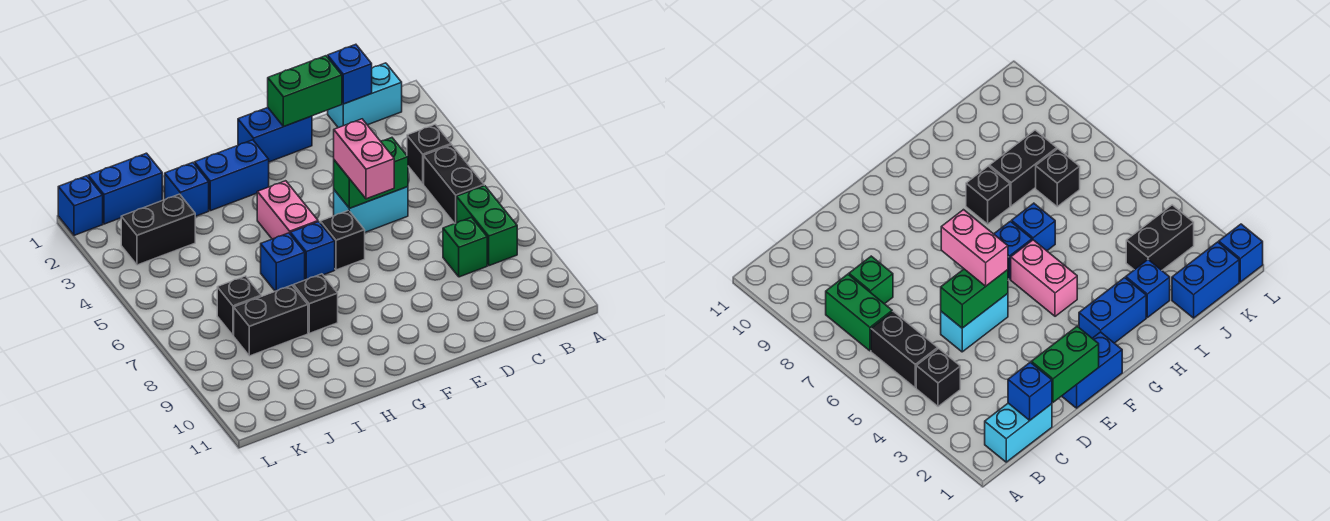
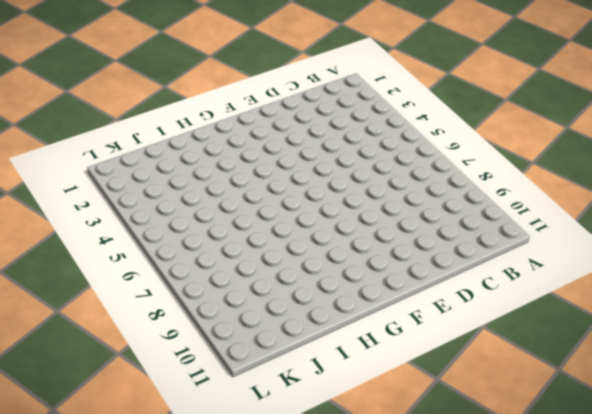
none -> cyan 1x2 brick [328,63,402,128]
none -> black 1x1 brick [407,124,451,184]
none -> black 1x2 brick [424,145,484,223]

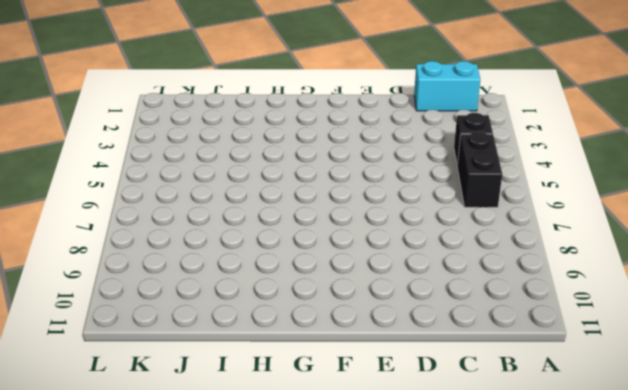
none -> green 1x2 brick [457,186,517,266]
none -> green 1x1 brick [443,217,487,277]
none -> cyan 1x2 brick [334,187,408,232]

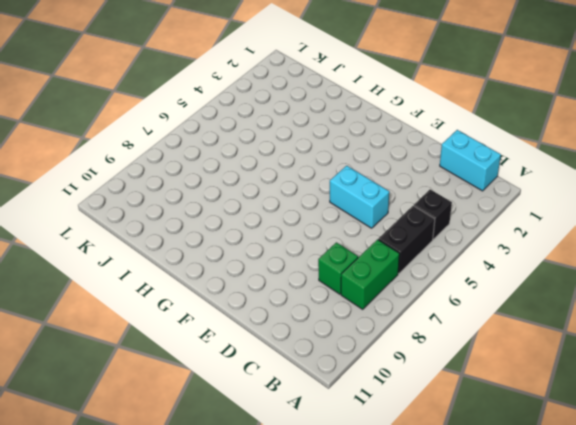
none -> blue 1x2 brick [238,108,312,162]
none -> black 1x1 brick [320,210,365,270]
none -> blue 1x2 brick [195,140,269,211]

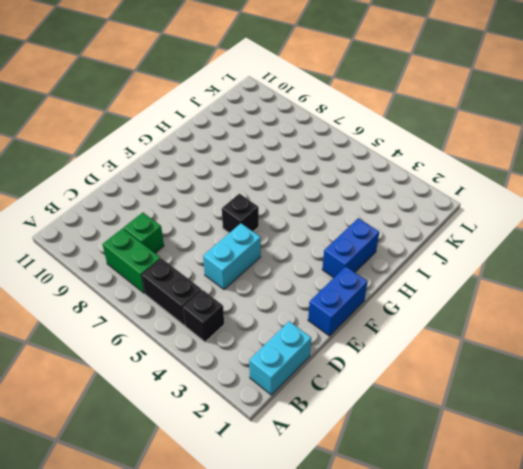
none -> pink 1x2 brick [257,181,318,239]
none -> blue 1x1 brick [290,222,335,280]
none -> blue 1x1 brick [261,233,305,291]

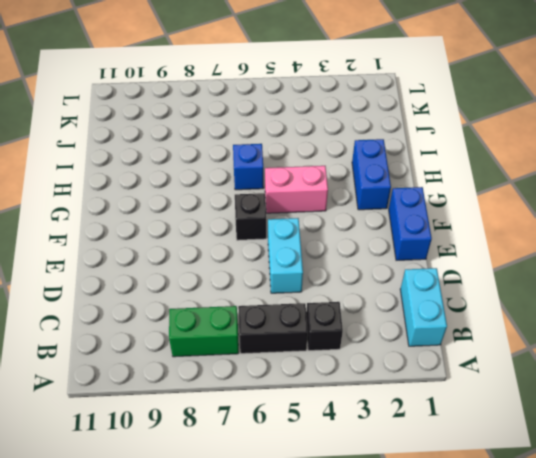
none -> green 1x1 brick [443,217,487,277]
none -> blue 1x1 brick [290,222,335,280]
none -> black 1x1 brick [293,274,338,333]

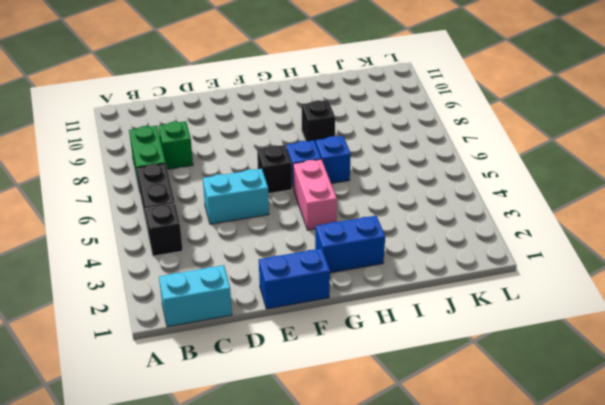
none -> blue 1x1 brick [165,163,209,216]
none -> black 1x2 brick [234,285,308,356]
none -> blue 1x2 brick [88,153,162,224]

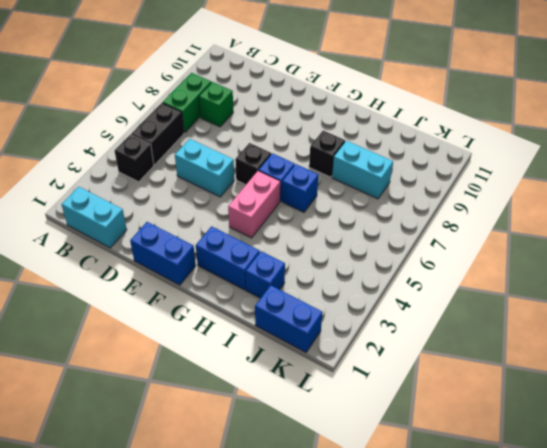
cyan 1x2 brick [332,141,393,199] -> black 1x2 brick [234,285,308,356]
none -> black 1x2 brick [121,194,195,265]
none -> black 1x1 brick [217,276,261,335]
none -> blue 1x1 brick [58,176,103,235]

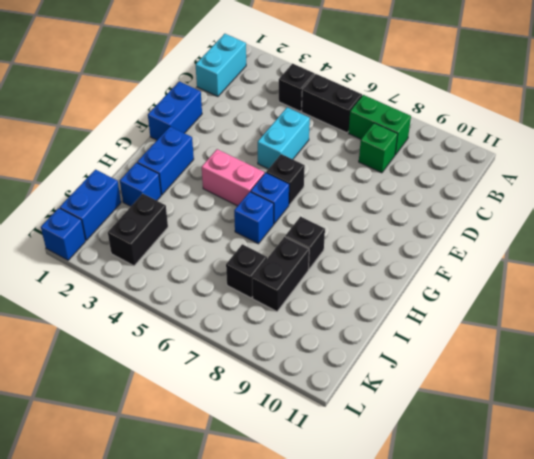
none -> blue 1x1 brick [328,44,372,104]
none -> green 1x2 brick [268,56,342,127]
none -> green 1x2 brick [334,138,408,208]

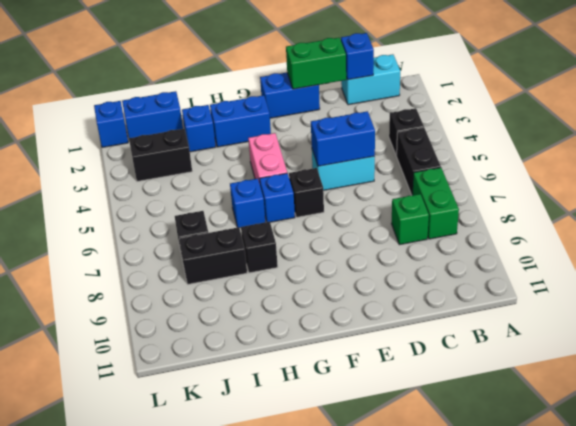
blue 1x2 brick [311,111,375,166] -> green 1x2 brick [334,138,408,208]
none -> pink 1x2 brick [334,119,394,199]

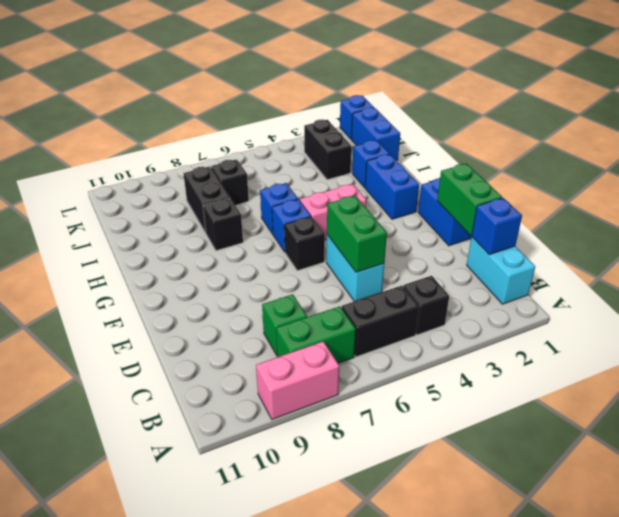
pink 1x2 brick [256,341,339,419] -> pink 1x2 brick moved to [334,119,394,199]

